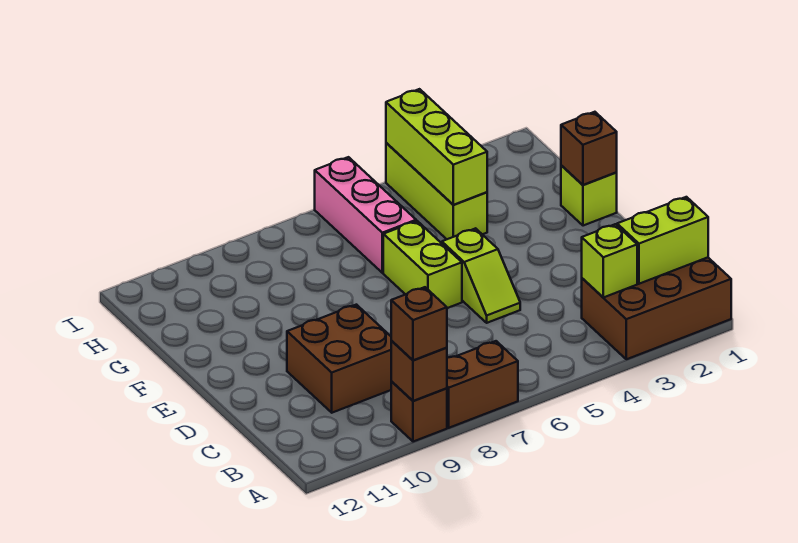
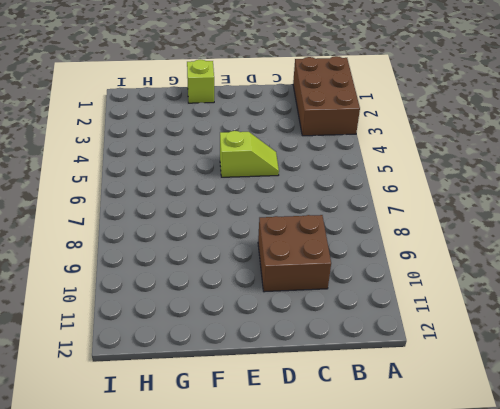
none -> brown 1x2 brick [447,341,518,428]
none -> brown 1x1 brick [391,382,447,442]
none -> lime 1x2 brick [383,221,462,308]

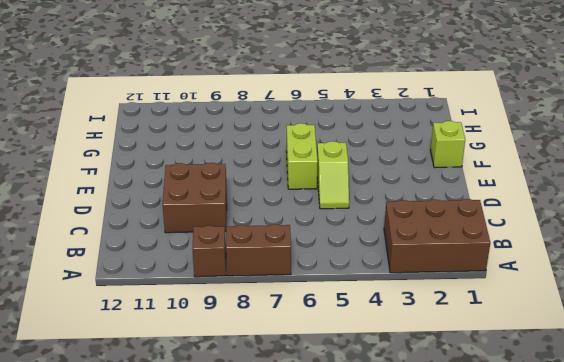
none -> lime 1x3 brick [386,143,487,239]
none -> pink 1x3 brick [315,157,416,273]
none -> brown 1x1 brick [391,341,447,401]

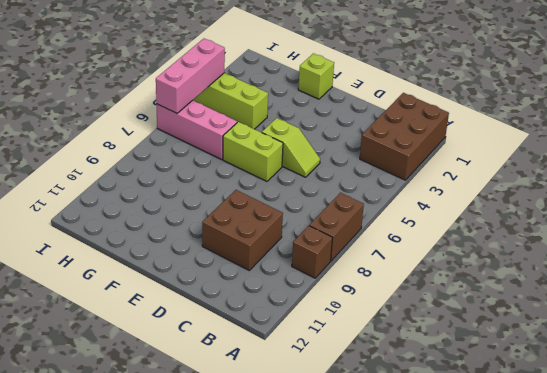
pink 1x3 brick [156,39,225,113] -> lime 1x3 brick [386,89,487,205]
none -> brown 1x1 brick [391,341,447,401]
none -> lime 1x2 brick [617,197,708,284]
none -> lime 1x1 brick [582,224,637,297]

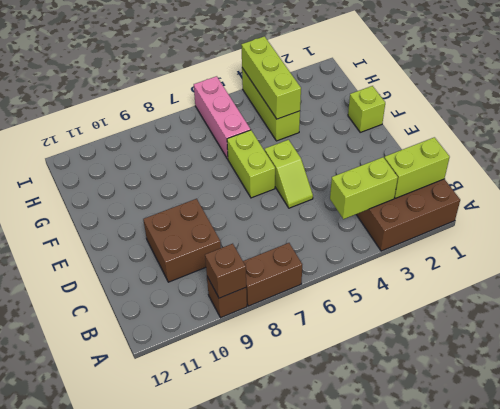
lime 1x2 brick [330,157,398,219] -> lime 1x1 brick [582,224,637,297]
none -> brown 1x1 brick [561,112,617,185]
none -> brown 1x1 brick [391,287,447,360]

